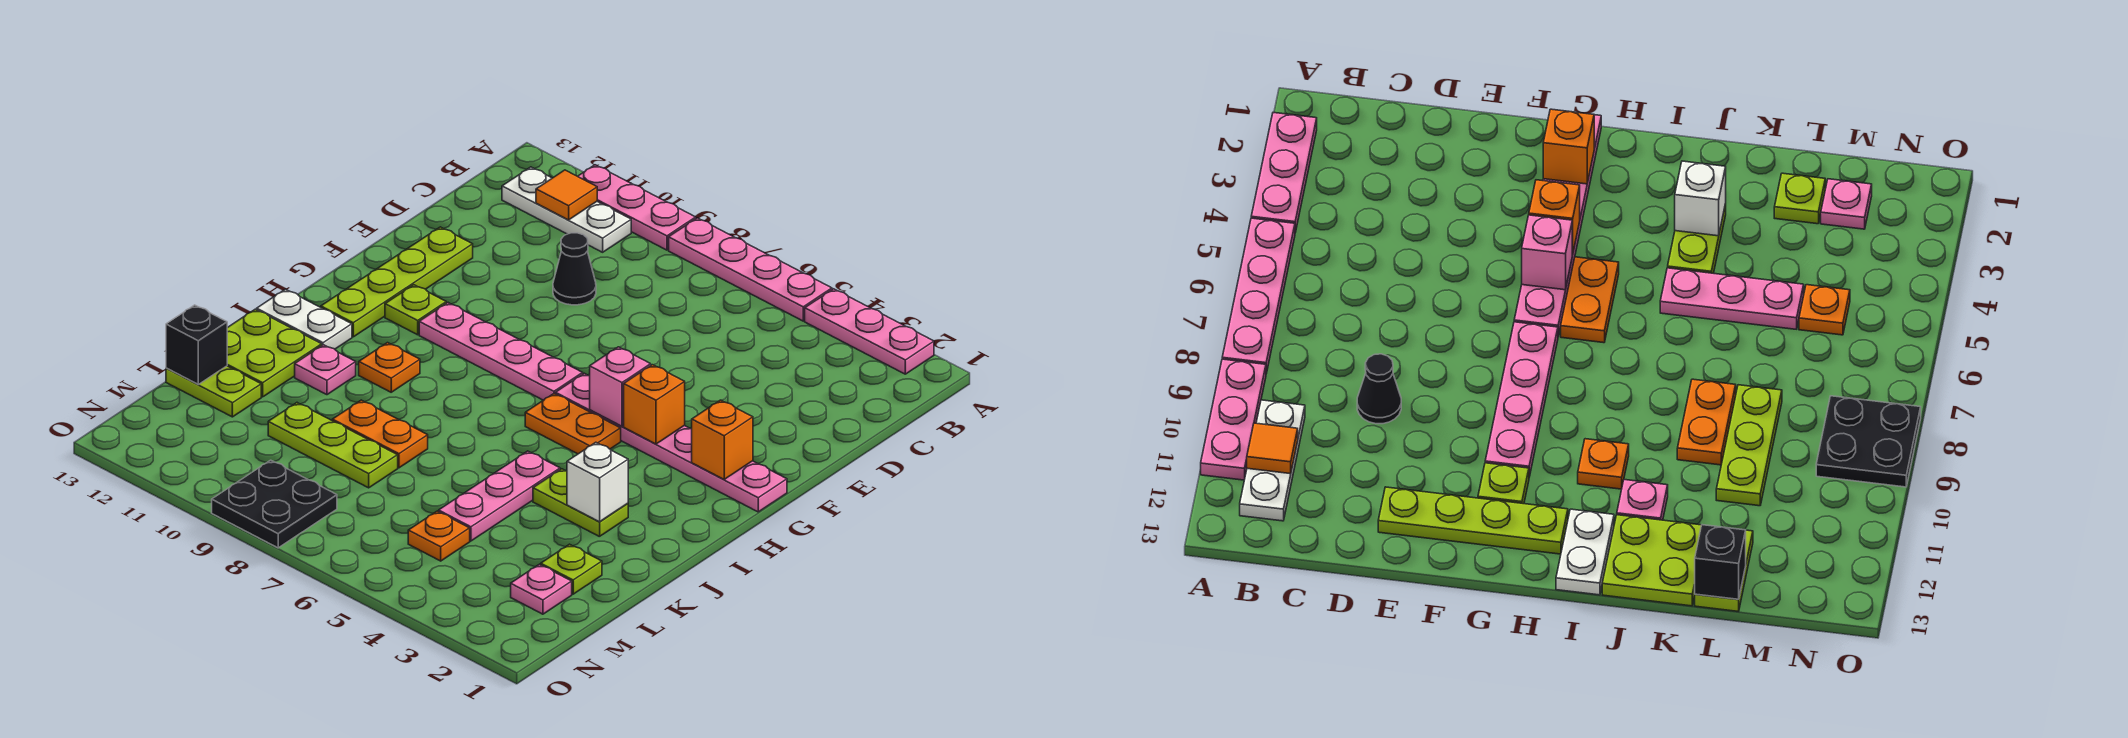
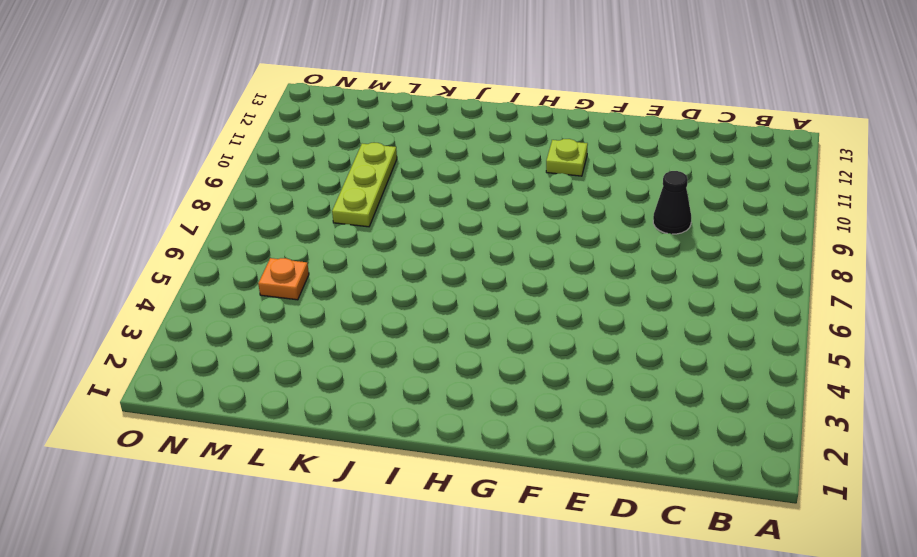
none -> pink 1x3 plate [805,289,934,374]
none -> pink 1x4 plate [669,218,832,321]
none -> pink 1x3 plate [578,165,696,250]

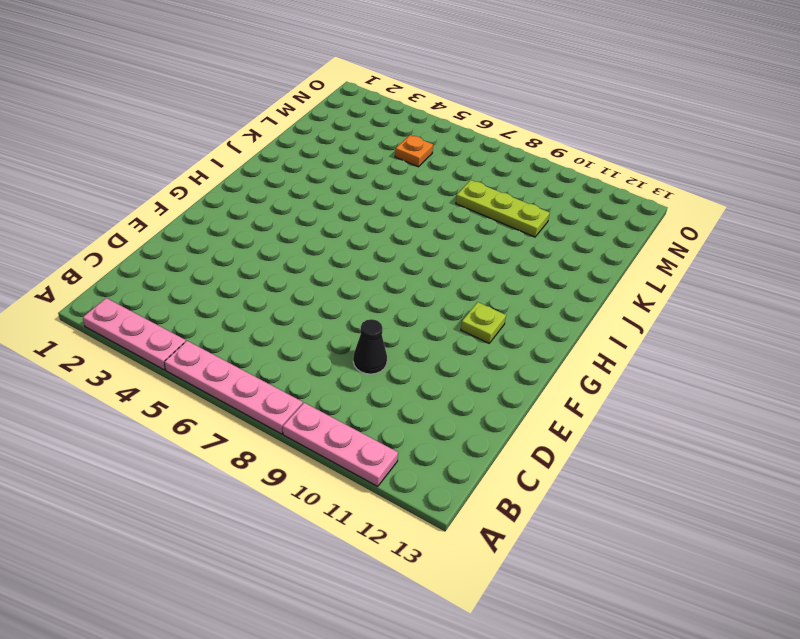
none -> white 1x3 plate [502,167,631,252]
none -> lime 1x4 plate [321,227,473,337]
none -> pink 1x6 plate [555,373,787,512]

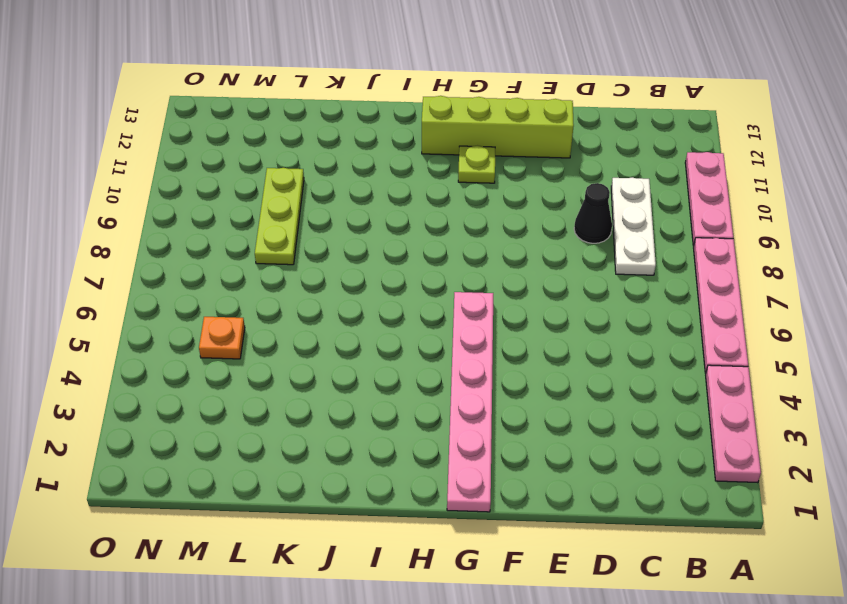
white 1x3 plate [611,177,656,275] -> white 1x3 plate moved to [502,167,631,252]
lime 1x4 brick [422,96,574,158] -> lime 1x4 plate [321,227,473,337]
none -> pink 1x4 plate [419,303,583,400]
none -> orange 1x2 plate [525,394,621,454]
none -> orange 1x1 plate [359,343,420,392]

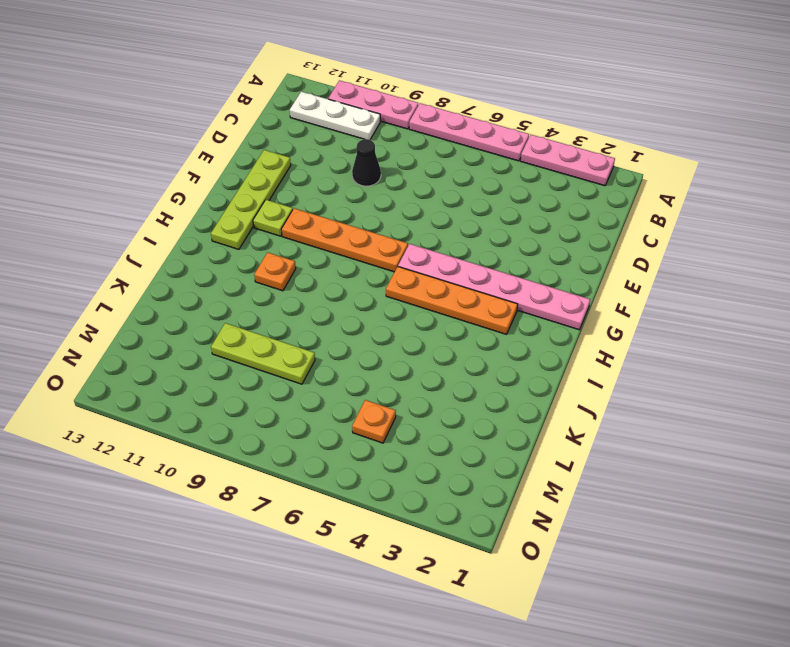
orange 1x4 plate [281,208,408,272] -> pink 1x4 plate [419,303,583,400]
orange 1x4 plate [386,267,518,334] -> orange 1x2 plate [525,394,621,454]
none -> white 1x2 plate [257,289,352,349]
none -> lime 1x2 plate [533,469,628,537]
none -> pink 1x3 plate [439,451,560,541]

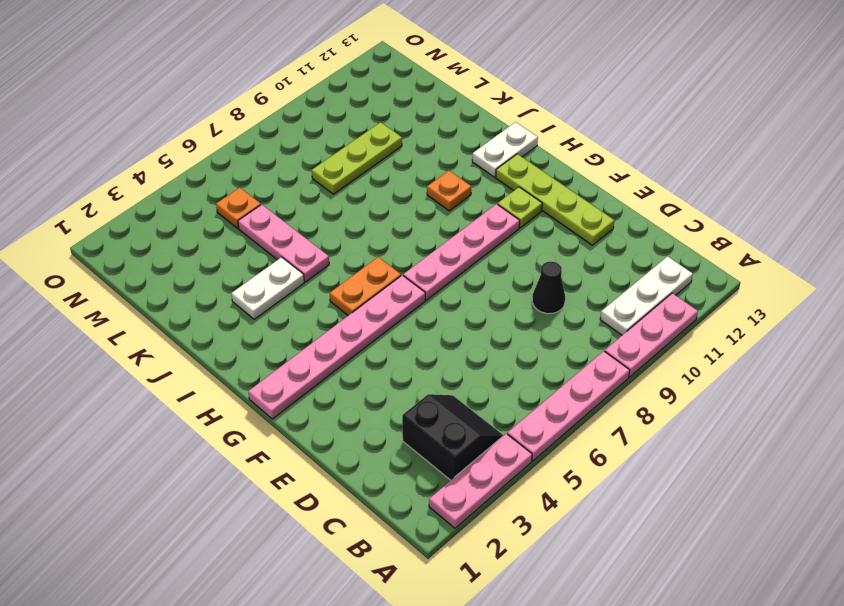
black 2x2 slope [402,394,504,480] -> none
white 1x2 plate [231,257,304,319] -> lime 1x2 plate [533,469,628,537]
none -> pink 1x1 plate [295,345,356,395]
none -> lime 2x2 plate [227,309,322,397]
none -> orange 1x2 plate [332,400,428,468]

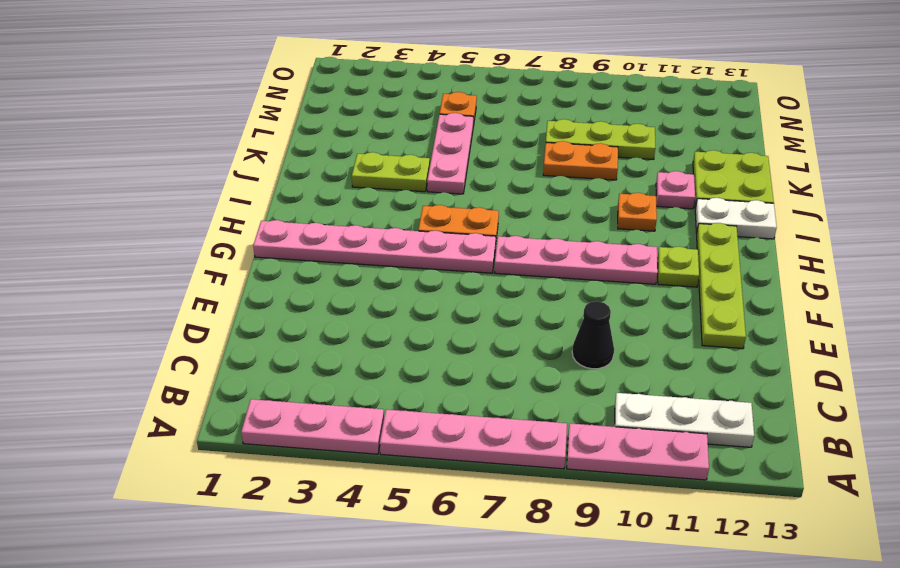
none -> lime 1x1 plate [541,544,602,594]
none -> lime 1x2 plate [166,366,261,417]
none -> pink 1x1 plate [511,564,572,614]

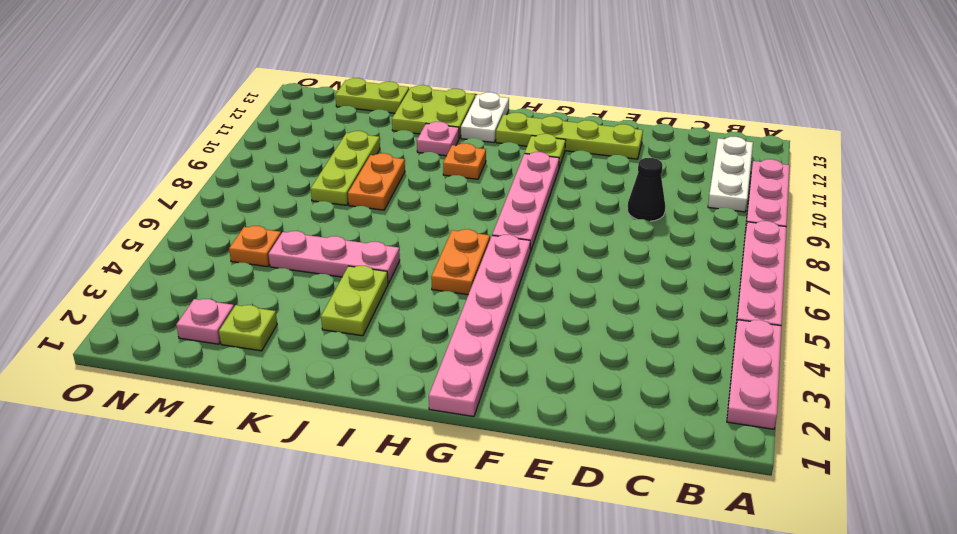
lime 1x2 plate [335,78,409,113] -> lime 1x2 plate turned to [166,366,261,417]
none -> black 2x2 plate [212,460,337,548]
none -> orange 1x1 tile [536,170,597,220]
none -> orange 1x1 brick [692,400,753,480]

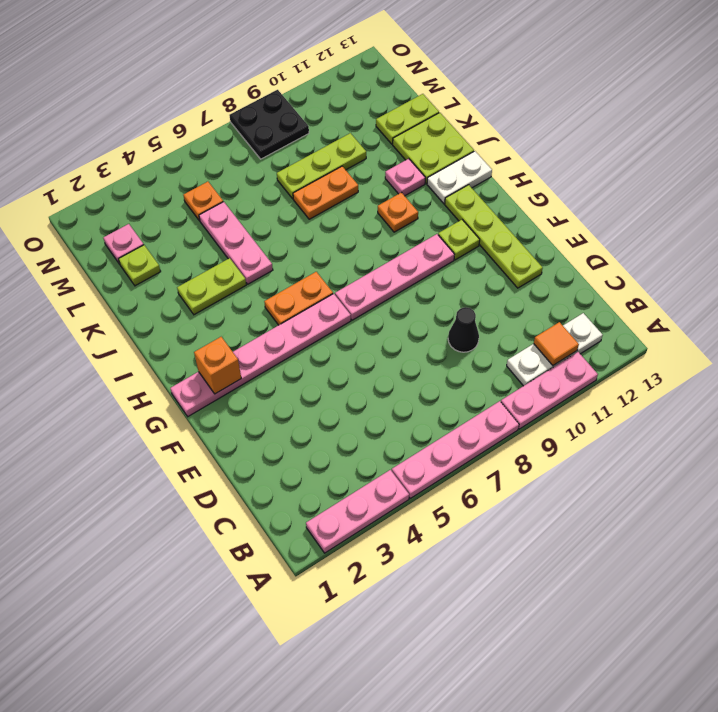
none -> orange 1x1 brick [624,365,685,444]
none -> pink 1x1 brick [590,347,651,426]
none -> white 1x1 brick [567,442,628,522]

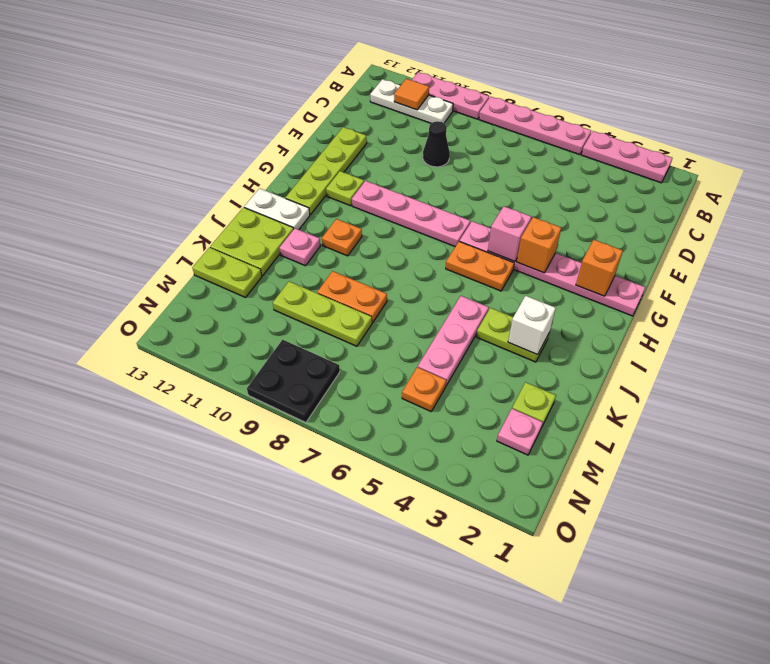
none -> black 1x1 brick [166,305,227,384]

